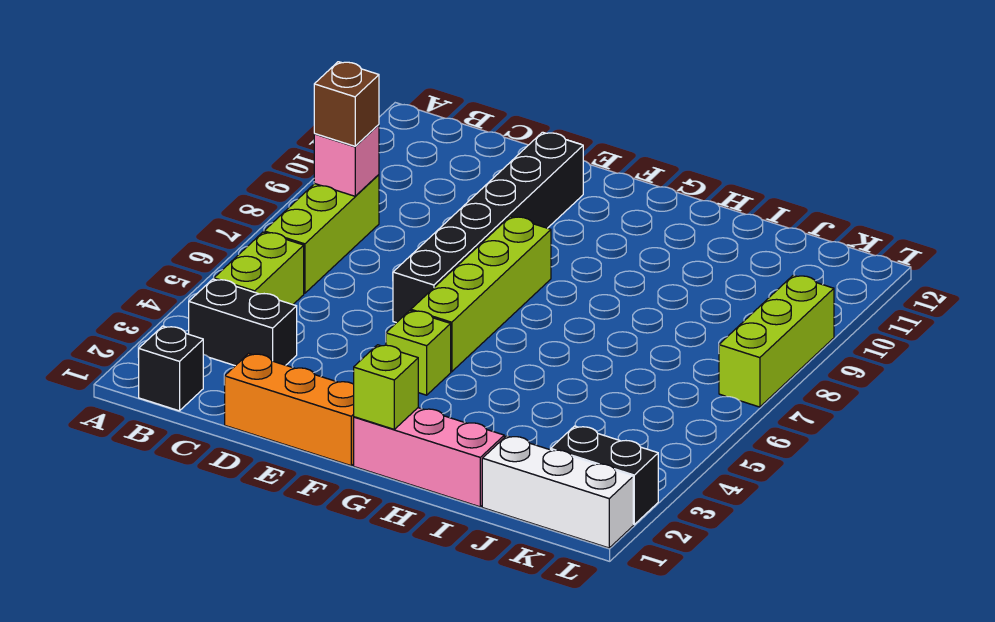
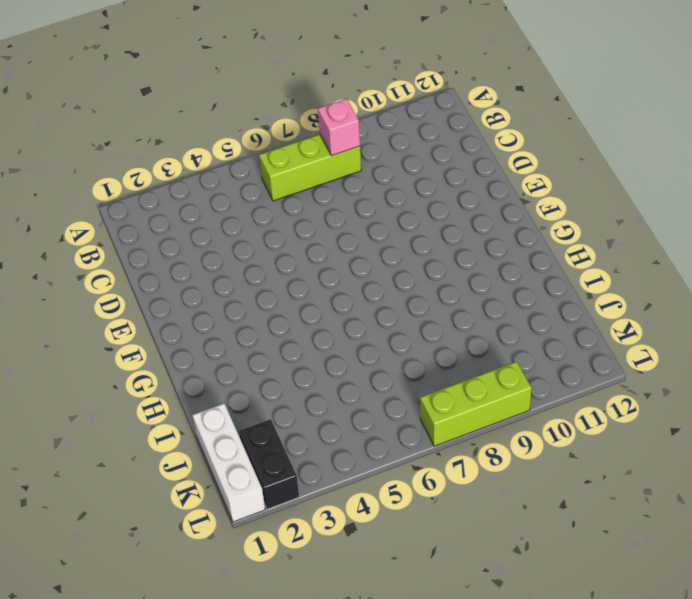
none -> black 1x1 brick [138,326,203,411]
none -> black 1x2 brick [189,279,297,366]
none -> lime 1x2 brick [214,232,304,305]

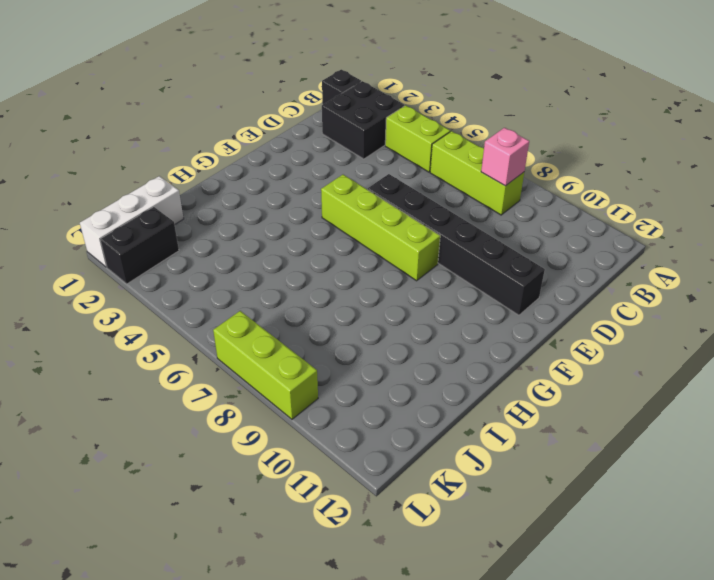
black 2x2 brick [322,81,404,159] -> black 1x2 brick [189,279,297,366]
none -> orange 1x3 brick [224,354,354,466]
none -> lime 1x1 brick [386,311,451,395]
none -> pink 1x3 brick [354,408,504,507]

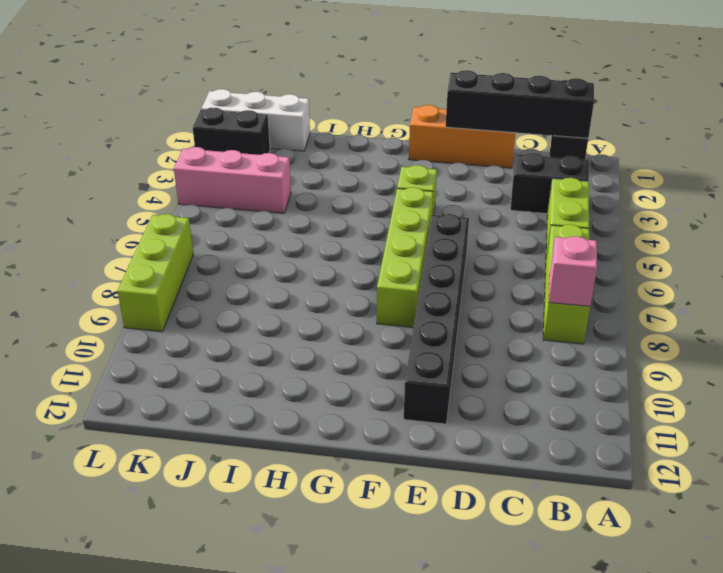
black 1x4 brick [446,70,594,138] -> none
pink 1x3 brick [174,147,291,213] -> pink 1x3 brick moved to [354,408,504,507]
none -> lime 1x1 brick [354,345,418,429]
none -> brown 1x1 brick [314,62,379,146]

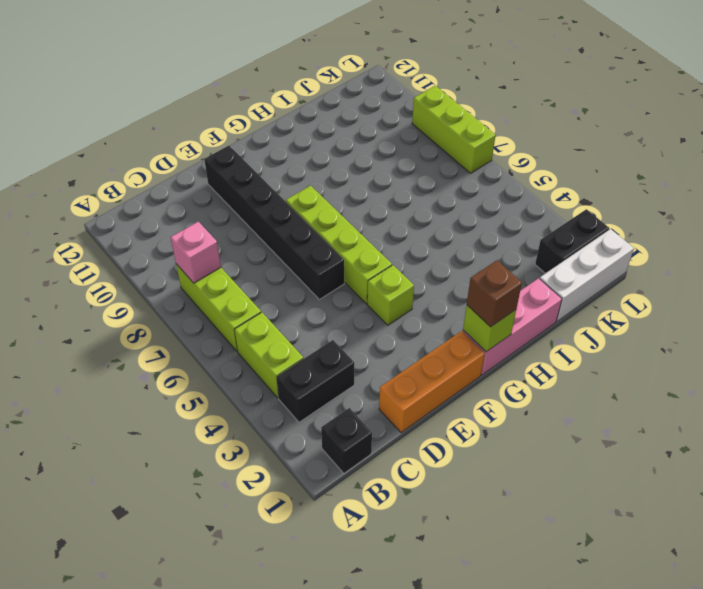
brown 1x1 brick [467,260,522,327] -> brown 1x1 brick moved to [314,62,379,146]

